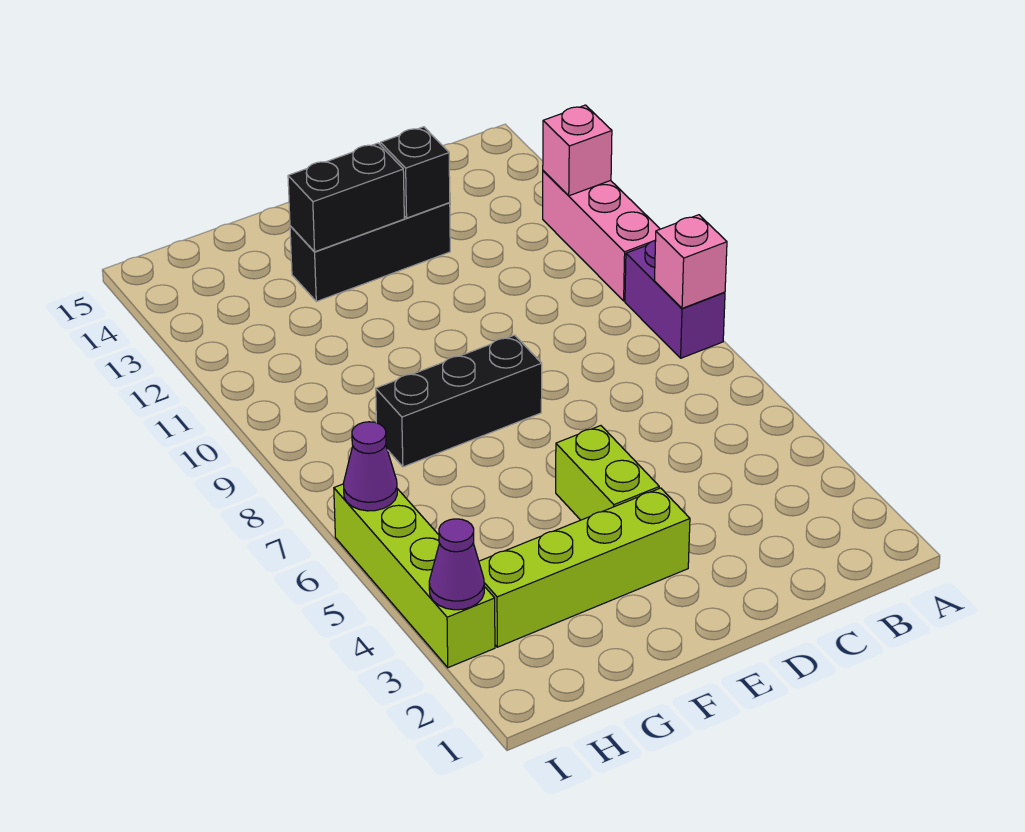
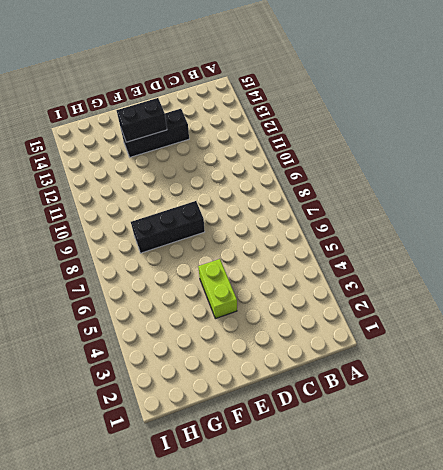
none -> purple 1x2 brick [625,240,725,358]
none -> pink 1x3 brick [543,171,660,301]
none -> lime 1x4 brick [479,488,690,647]

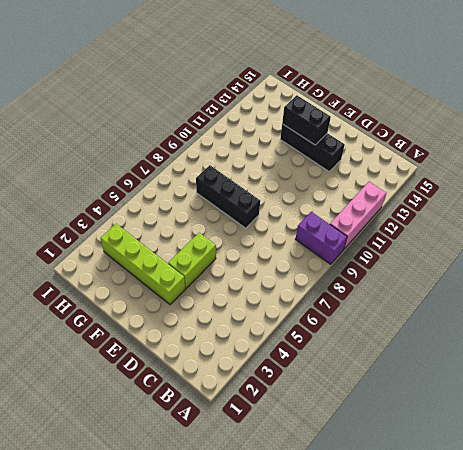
purple 1x2 brick [295,212,347,264] -> purple 1x2 brick turned to [625,240,725,358]
none -> lime 1x4 brick [334,484,495,668]
none -> pink 1x1 brick [655,215,727,308]
none -> pink 1x1 brick [543,105,612,196]

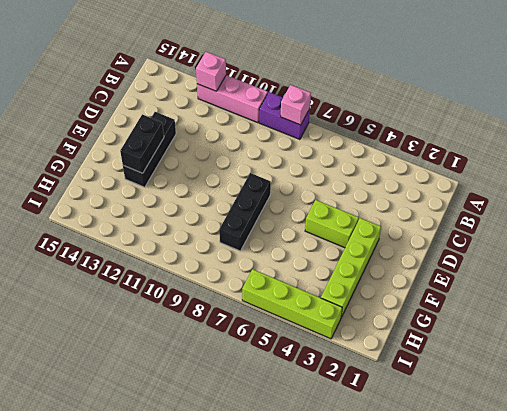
none -> black 1x1 brick [380,127,450,218]
none -> purple 1x1 cone [429,519,484,610]
none -> purple 1x1 cone [343,422,397,511]

